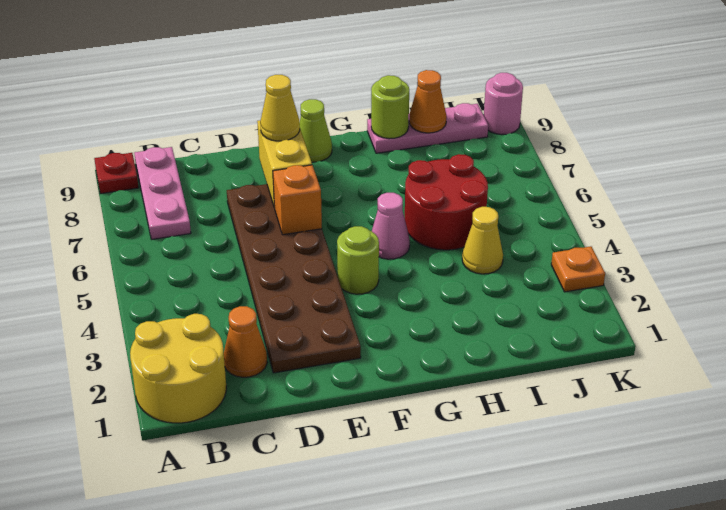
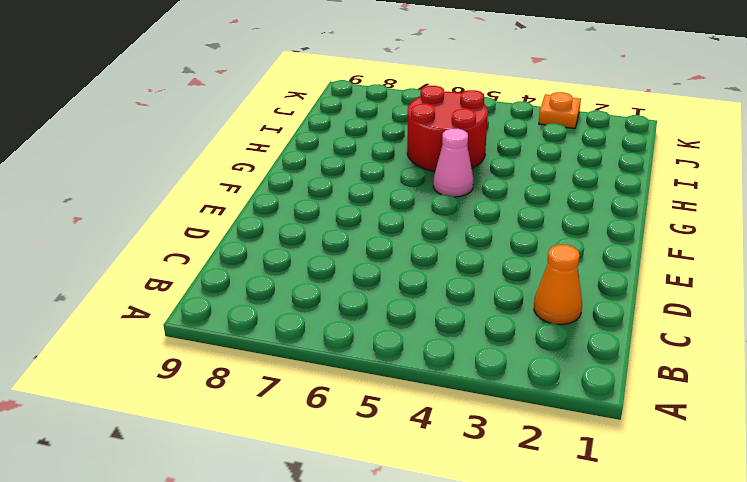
none -> yellow 2x2 round brick [130,314,226,423]
none -> red 1x1 plate [94,153,139,194]
none -> pink 1x3 plate [134,147,191,239]

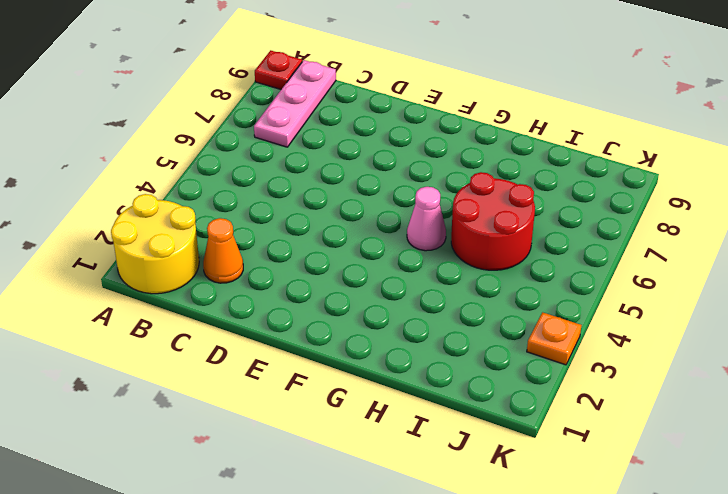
none -> brown 2x6 plate [227,184,361,373]
none -> lime 1x1 round brick [337,226,379,294]
none -> lime 1x1 cone [299,99,332,162]

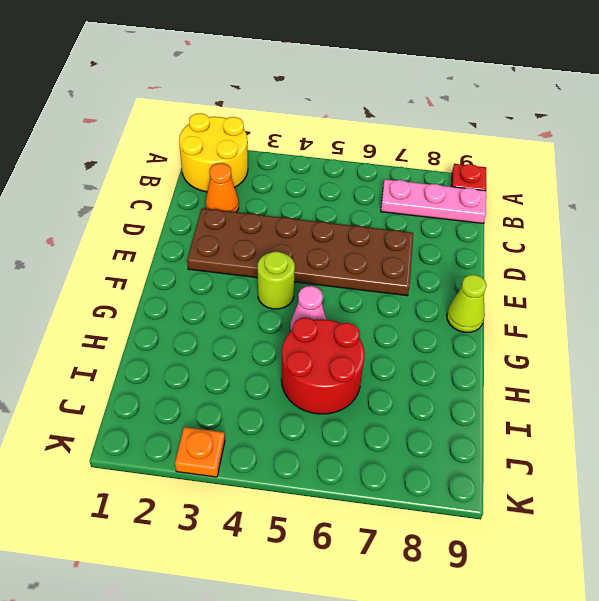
none -> pink 1x3 plate [367,103,488,153]
none -> yellow 1x1 cone [462,207,503,274]
none -> pink 1x1 round brick [484,73,523,135]

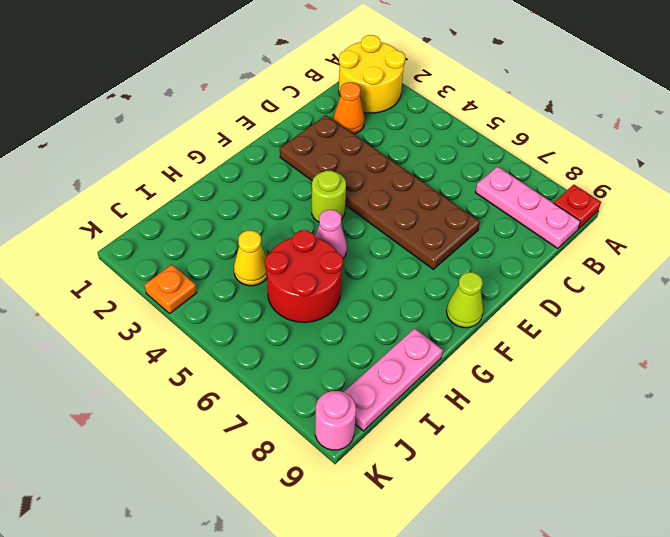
none -> orange 1x1 brick [273,165,322,235]
none -> yellow 1x2 brick [257,120,312,208]
none -> lime 1x1 round brick [371,75,409,139]

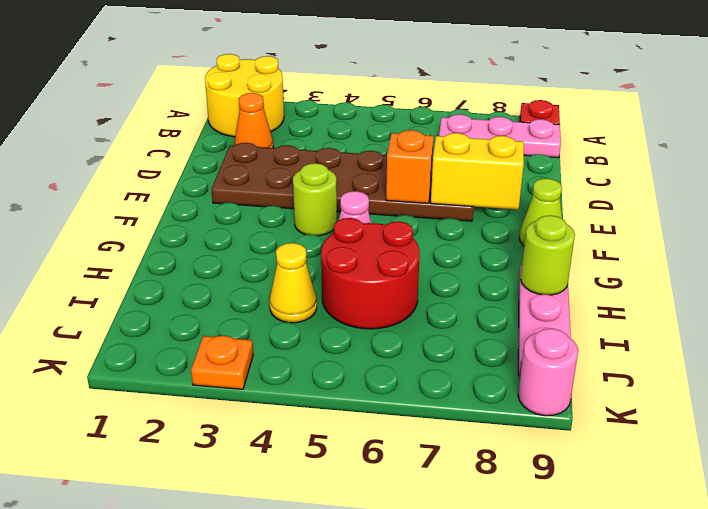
none -> orange 1x1 cone [409,70,447,133]
none -> yellow 1x1 cone [260,75,300,141]

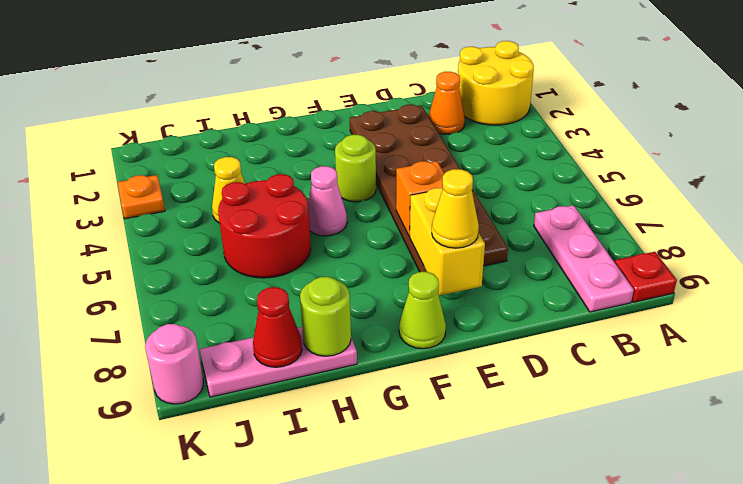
red 1x1 cone [253,287,302,367] -> orange 1x1 cone [409,70,447,133]

